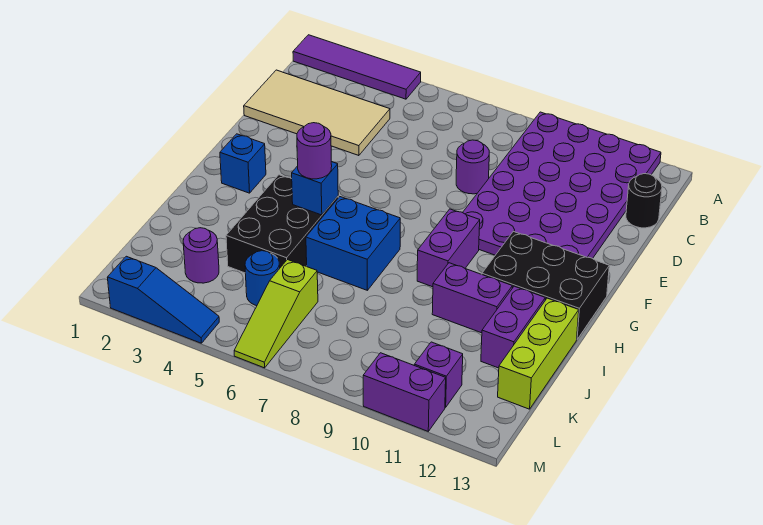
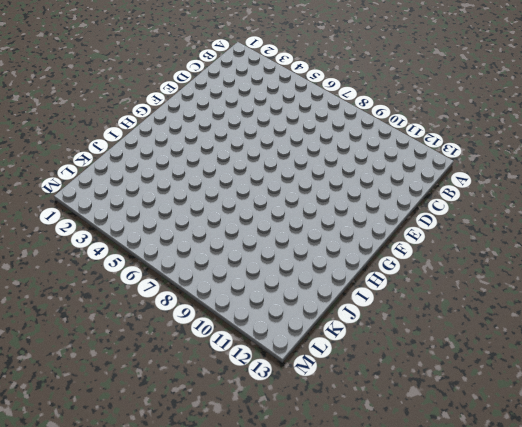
none -> purple 1x4 tile [293,35,421,99]
none -> purple 4x6 plate [463,112,661,259]
none -> tan 2x4 tile [244,70,390,156]

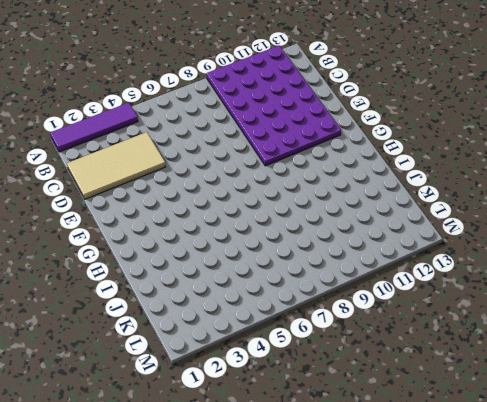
none -> black 1x1 round brick [626,174,662,228]
none -> purple 1x1 round brick [456,140,489,194]
none -> blue 1x1 brick [220,134,266,193]

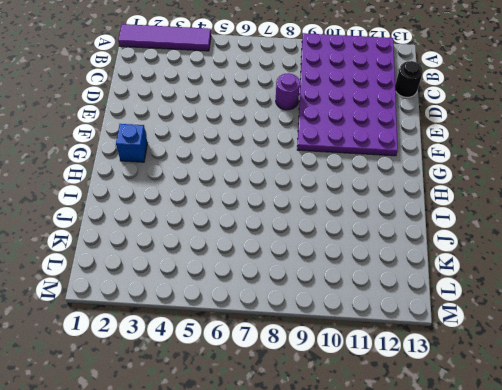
none -> tan 2x4 tile [244,70,390,156]
none -> purple 1x2 brick [417,209,480,287]
none -> black 2x3 brick [482,231,609,339]

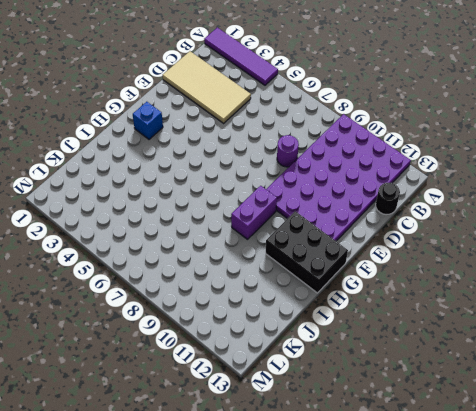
none -> black 2x3 brick [226,175,338,273]
none -> blue 2x2 brick [306,197,400,290]
none -> purple 1x2 brick [432,263,512,333]

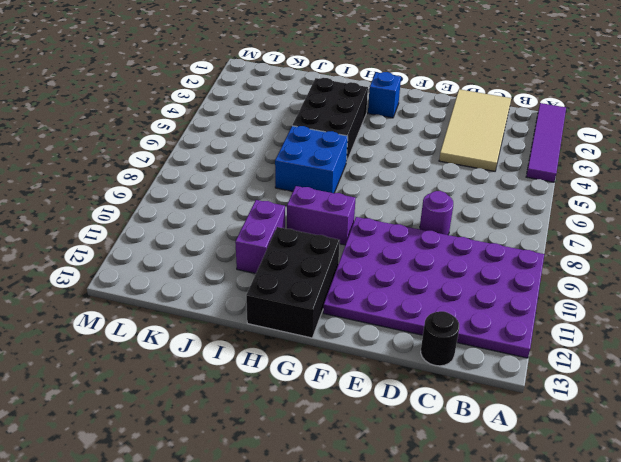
black 2x3 brick [292,78,368,162] -> black 2x3 brick turned to [226,175,338,273]
none -> purple 1x2 brick [481,286,545,368]
none -> lime 1x3 brick [498,298,579,409]
none -> purple 1x1 round brick [183,228,219,283]

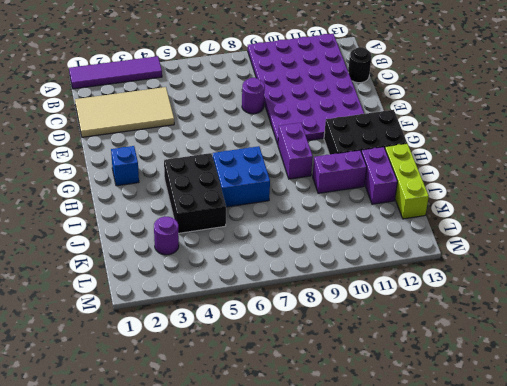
none -> blue 1x1 round brick [245,251,280,306]
none -> lime 1x3 slope [234,260,318,368]
none -> purple 1x1 brick [414,342,463,407]

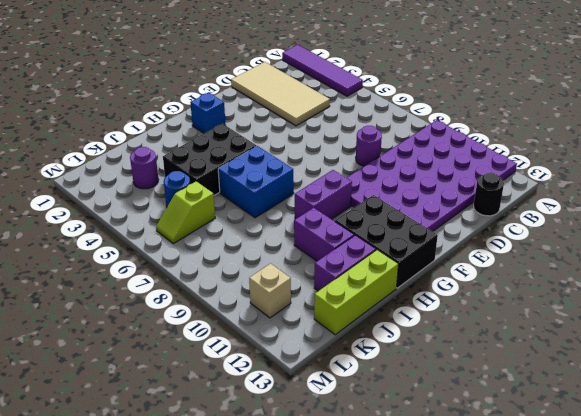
lime 1x2 slope [156,181,215,244] -> lime 1x3 slope [234,260,318,368]
tan 1x1 brick [249,263,291,318] -> purple 1x1 brick [414,342,463,407]
none -> blue 1x3 slope [107,256,219,343]
none -> purple 1x2 brick [363,353,446,431]
none -> blue 1x1 brick [292,162,338,215]

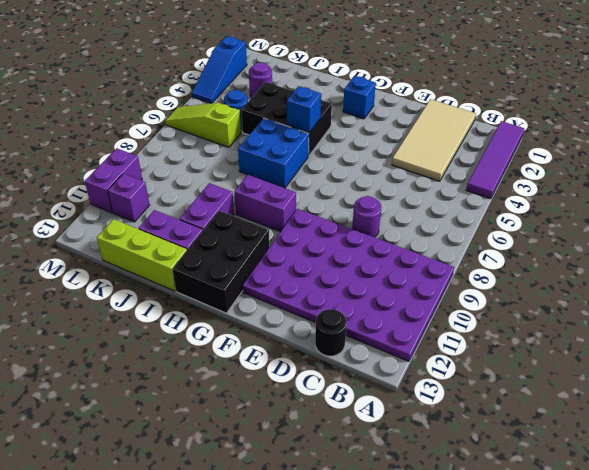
none -> purple 1x1 round brick [297,123,332,179]

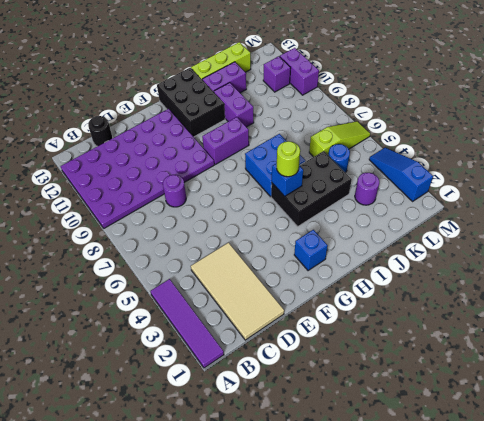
lime 1x1 round brick [277,141,300,177] -> purple 1x1 round brick [297,123,332,179]

